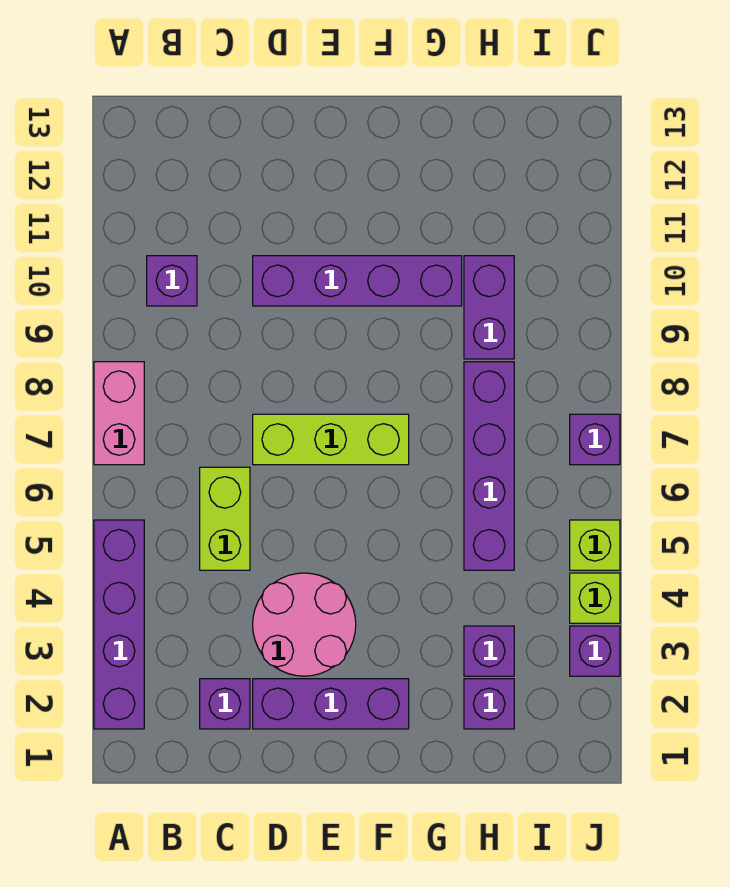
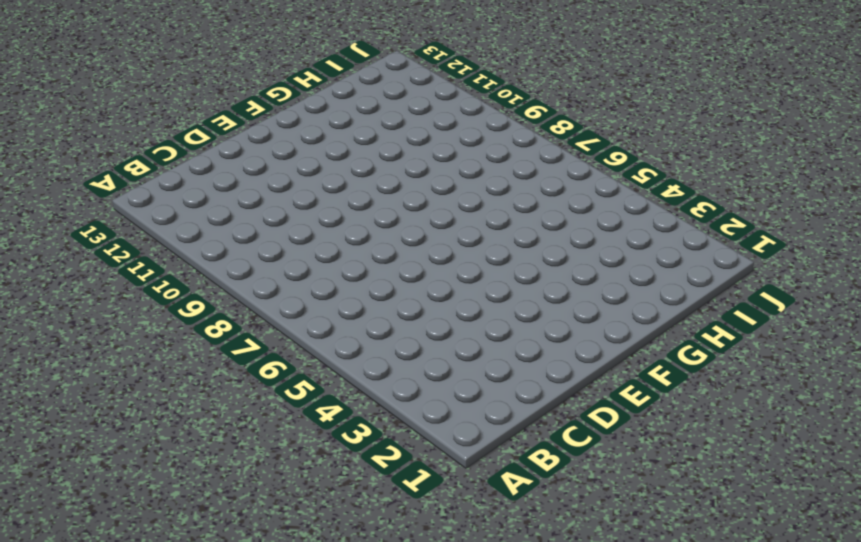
none -> purple 1x4 brick [94,520,144,729]
none -> pink 1x2 brick [94,362,144,465]
none -> purple 1x1 brick [147,256,197,306]

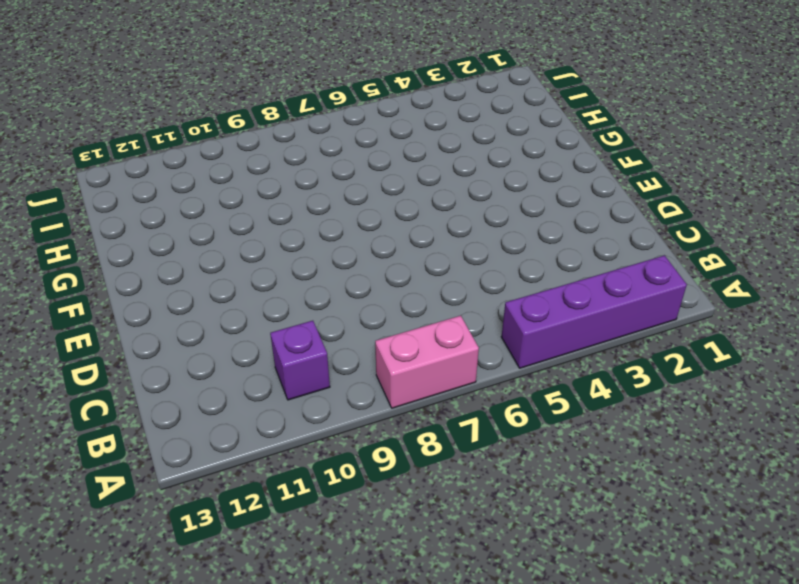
none -> purple 1x1 brick [200,679,250,729]
none -> lime 1x2 brick [200,467,250,570]
none -> purple 1x3 brick [253,679,409,729]

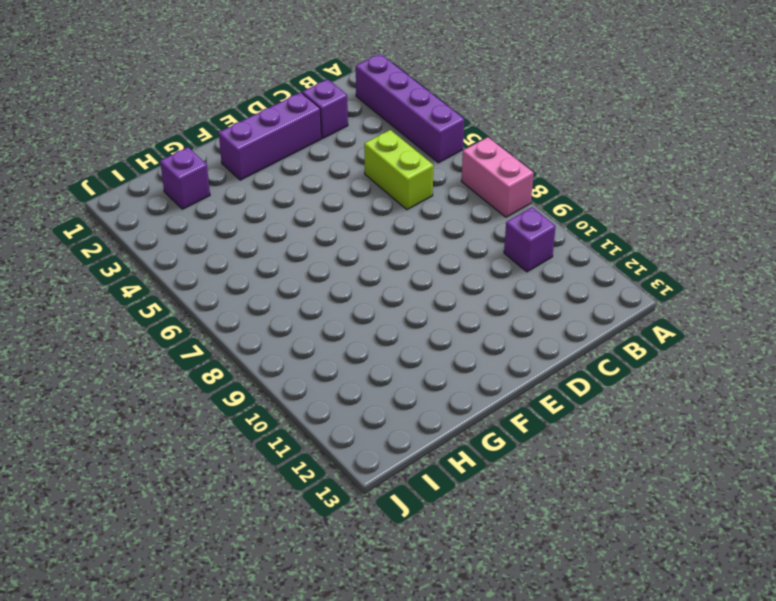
none -> pink 2x2 round brick [253,573,356,676]
none -> lime 1x3 brick [253,414,409,465]
none -> purple 1x4 brick [253,256,462,306]

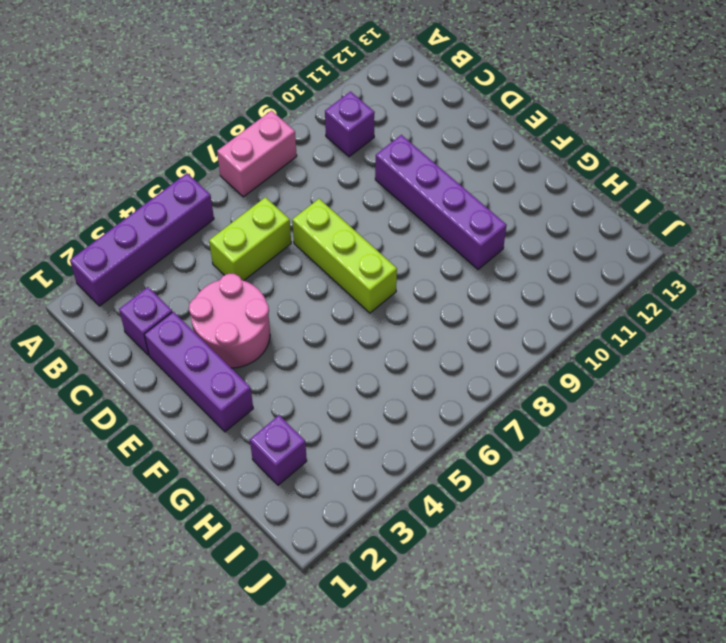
none -> purple 1x1 brick [464,626,514,676]
none -> purple 1x4 brick [464,362,514,570]
none -> purple 1x2 brick [464,256,514,359]

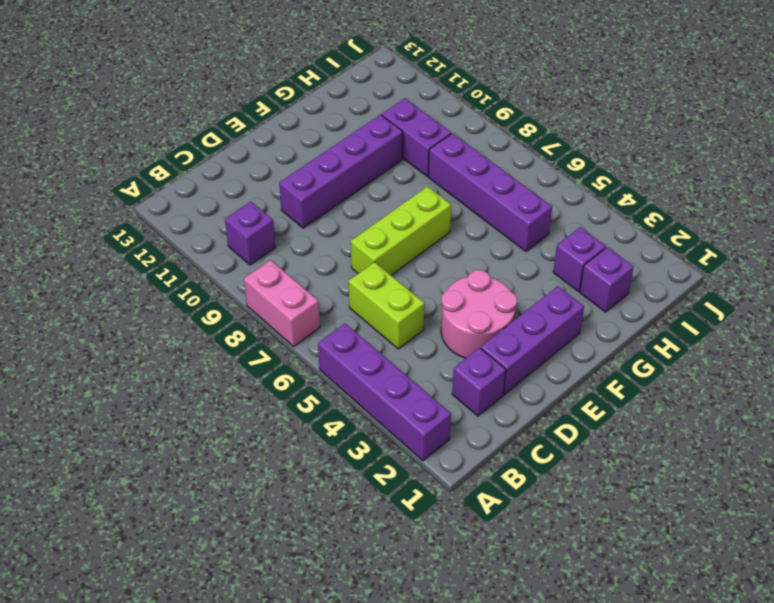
none -> purple 1x1 brick [570,626,620,676]
none -> lime 1x1 brick [570,573,620,623]
none -> lime 1x1 brick [570,520,620,570]

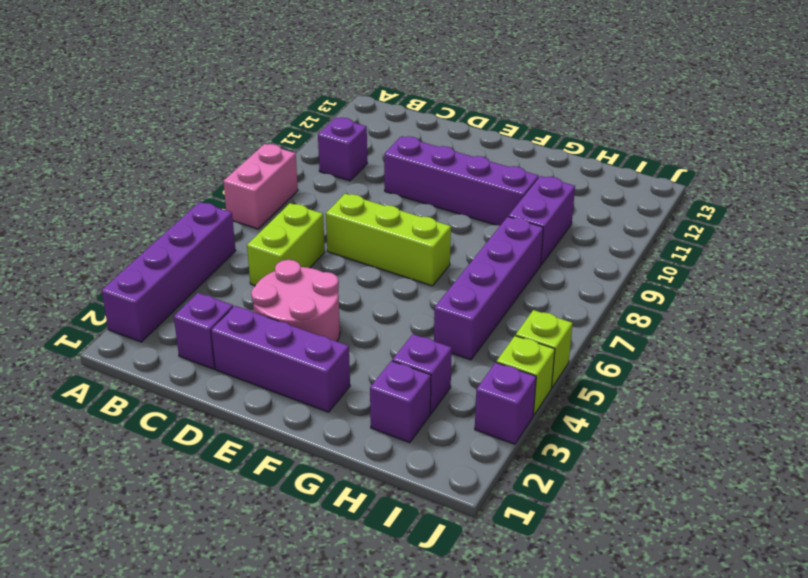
none -> purple 1x1 brick [570,414,620,465]

